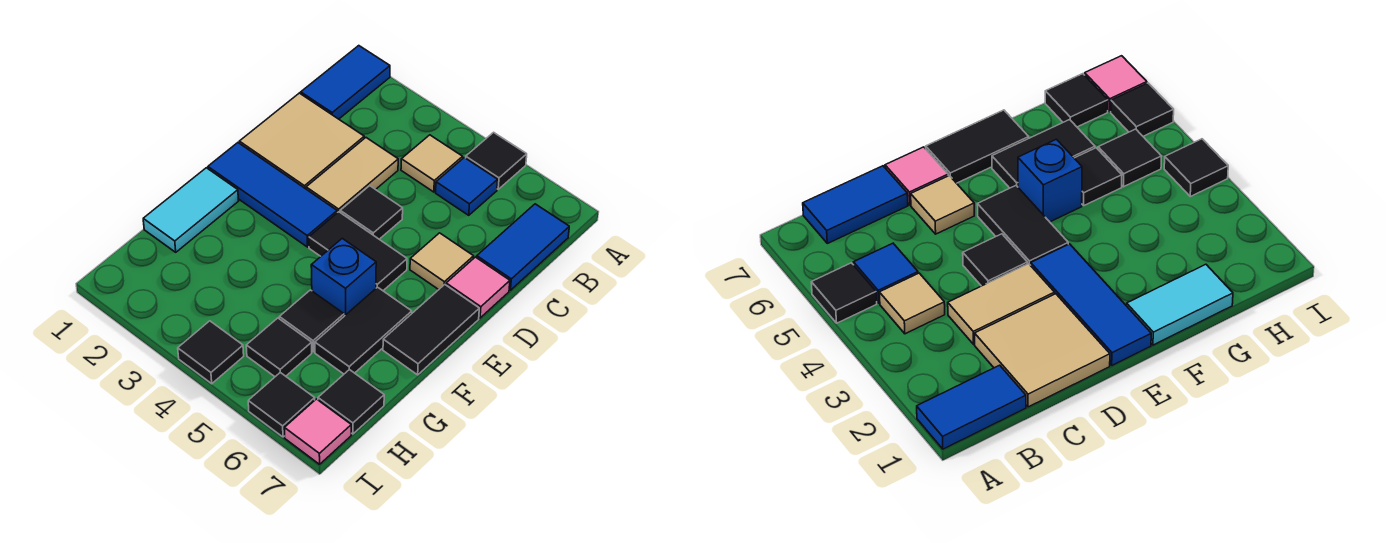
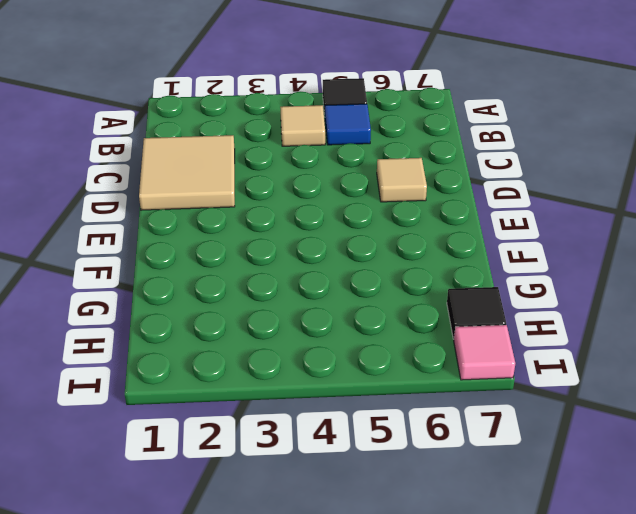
none -> blue 1x2 tile [301,46,390,119]
none -> blue 1x2 tile [477,204,569,290]
none -> tan 1x2 tile [306,138,398,213]

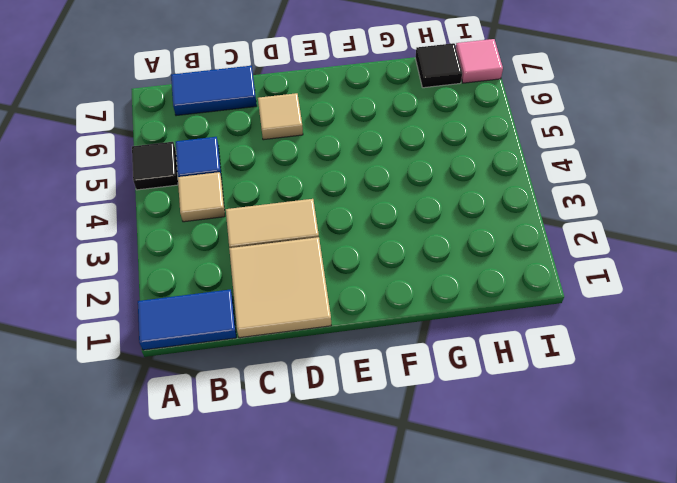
none -> black 1x1 tile [340,186,403,239]
none -> pink 1x1 tile [446,257,510,318]
none -> blue 1x3 tile [208,143,337,247]

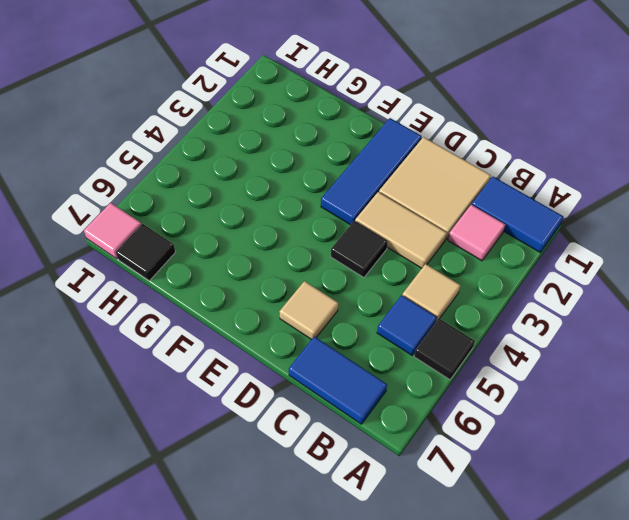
pink 1x1 tile [448,205,505,261] -> pink 1x1 tile moved to [446,257,510,318]
none -> black 1x2 tile [309,212,407,291]
none -> black 1x2 tile [383,285,479,375]
none -> cyan 1x2 tile [143,168,238,252]

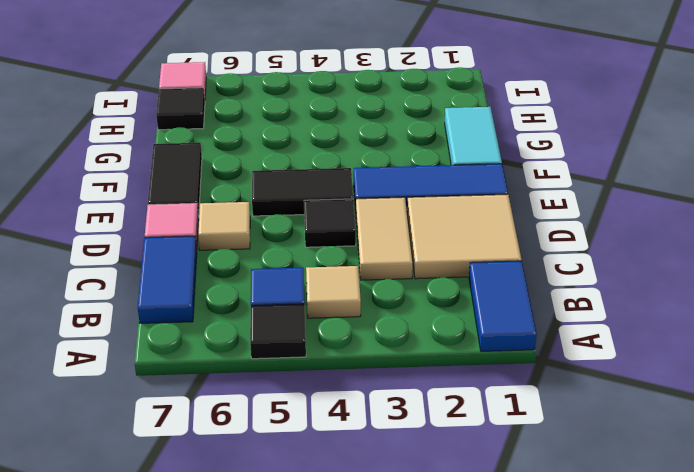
none -> blue 1x1 brick [311,238,376,316]
none -> black 1x2 tile [315,287,412,374]
none -> black 1x1 tile [279,290,344,352]

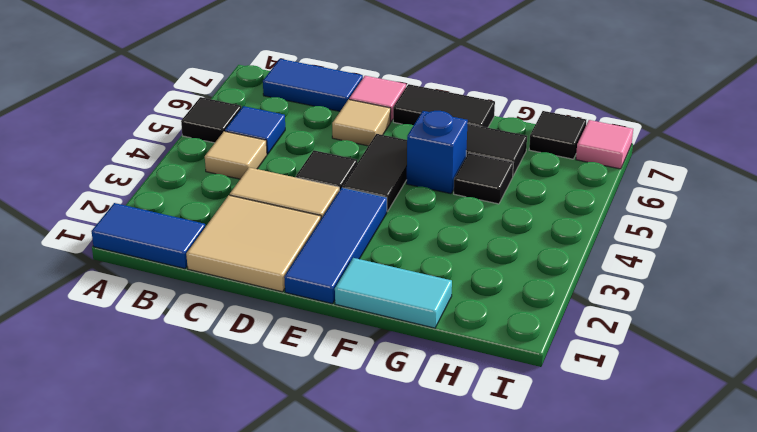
none -> black 1x1 tile [246,318,312,377]
none -> black 1x1 tile [178,321,244,384]
none -> black 1x1 tile [248,373,315,437]

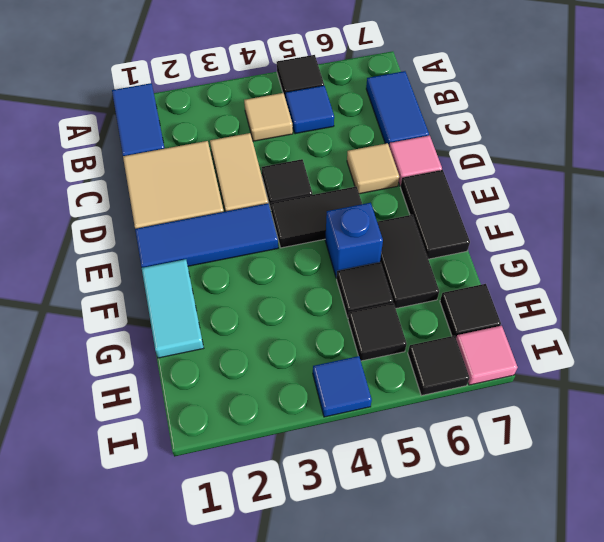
blue 1x1 tile [313,356,372,417] -> black 1x1 tile [178,321,244,384]

